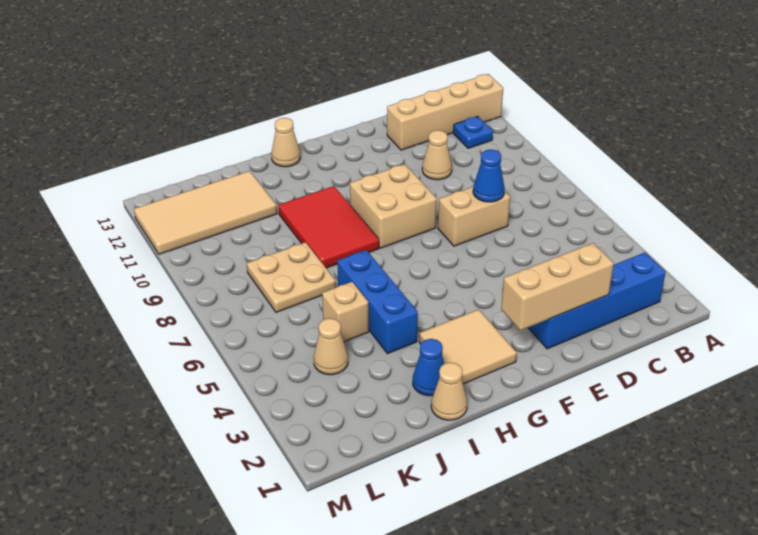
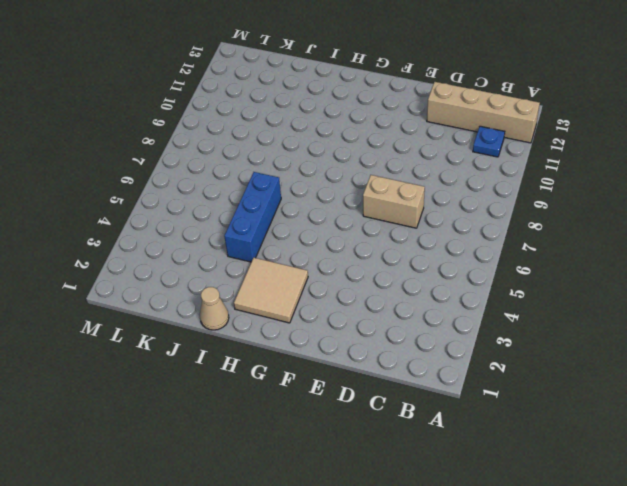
none -> blue 1x4 brick [528,253,666,349]
none -> tan 1x1 cone [422,130,452,180]
none -> tan 2x2 brick [350,164,437,248]

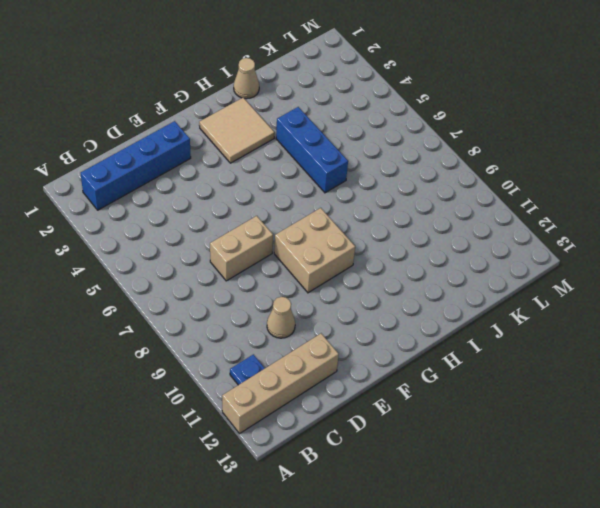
none -> red 2x3 tile [278,186,379,268]
none -> tan 1x1 cone [271,118,300,167]
none -> blue 1x1 cone [413,339,444,396]

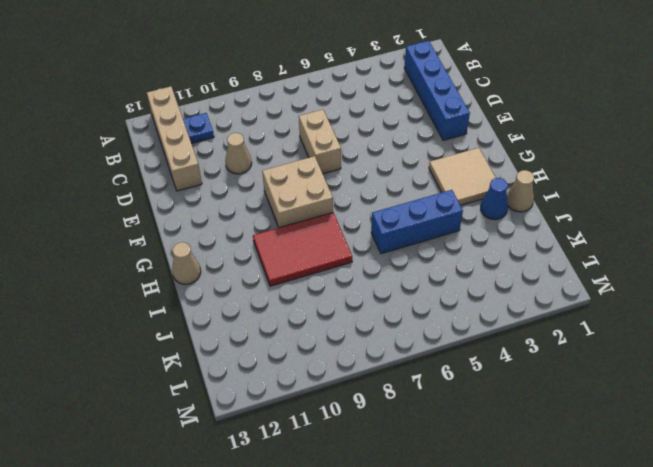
none -> tan 1x1 brick [322,282,369,342]
none -> tan 2x2 plate [247,242,336,312]
none -> tan 2x4 tile [134,171,277,254]

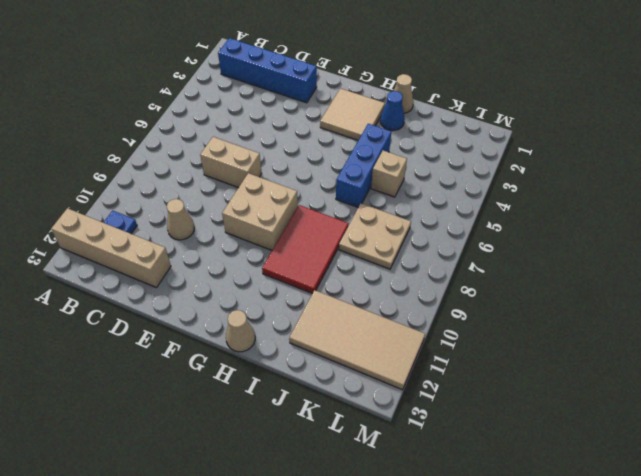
none -> tan 1x1 cone [314,318,348,375]
none -> tan 1x3 brick [501,243,614,331]
none -> blue 1x1 cone [473,149,505,202]

